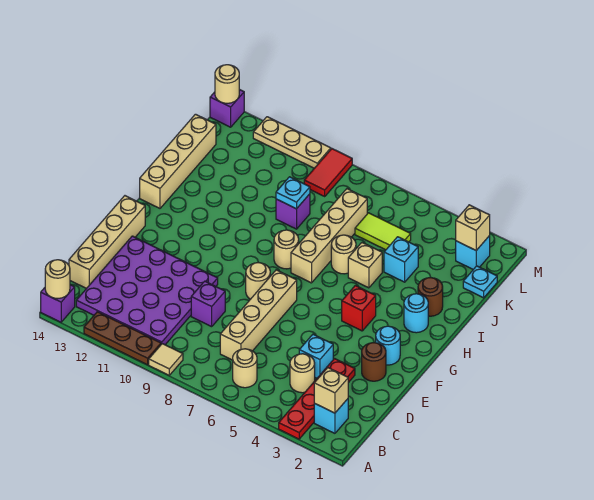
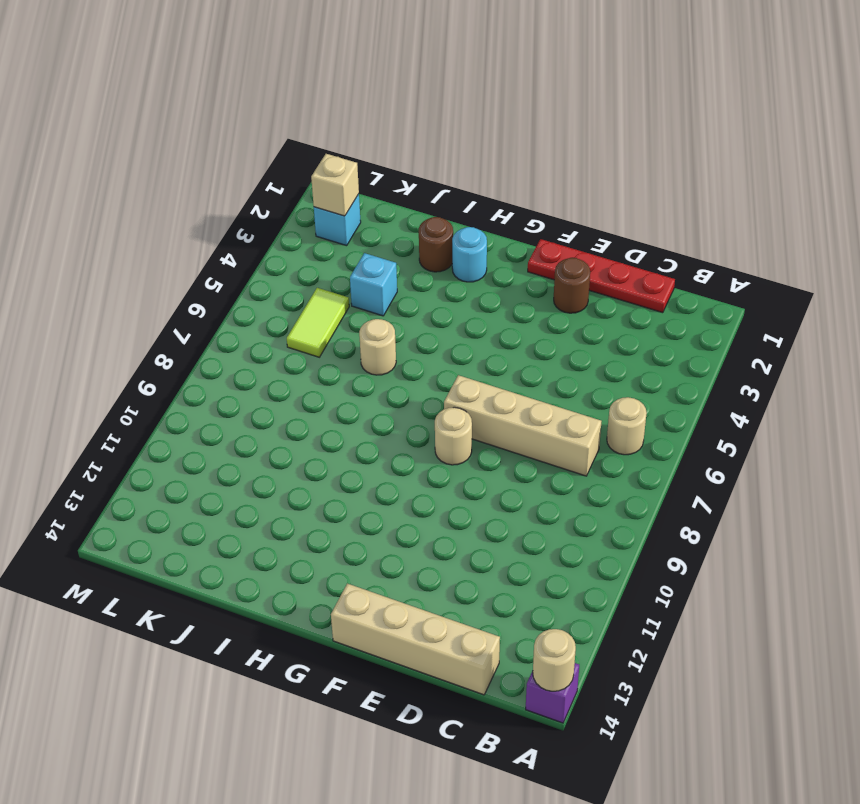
red 1x4 plate [528,239,675,313] -> red 1x4 plate moved to [279,359,355,439]
none -> tan 1x1 tile [149,344,183,375]
none -> brown 1x3 plate [84,312,161,365]
none -> cyan 1x1 brick [314,399,348,433]
none -> purple 4x4 plate [76,236,218,345]

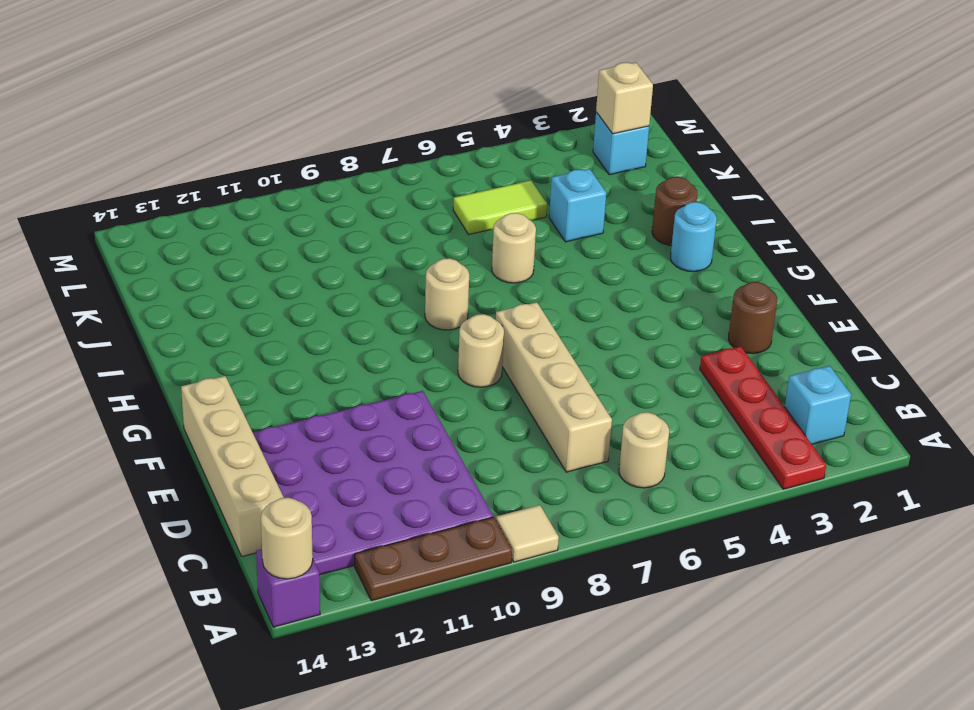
none -> tan 1x1 round brick [290,354,315,393]
none -> cyan 1x1 brick [299,334,333,378]
none -> purple 1x1 brick [191,281,225,327]
none -> cyan 1x1 round brick [376,326,400,365]

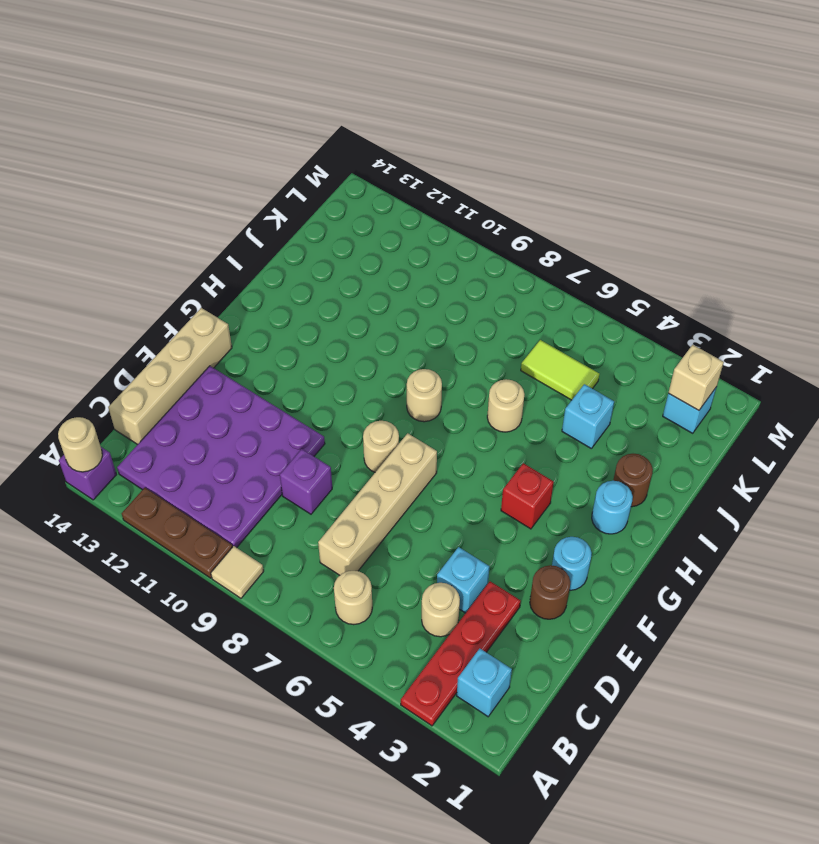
none -> tan 1x4 brick [291,189,367,283]
none -> tan 1x4 brick [140,114,216,208]
none -> tan 1x1 brick [348,243,382,288]
none -> purple 1x1 brick [276,194,310,229]

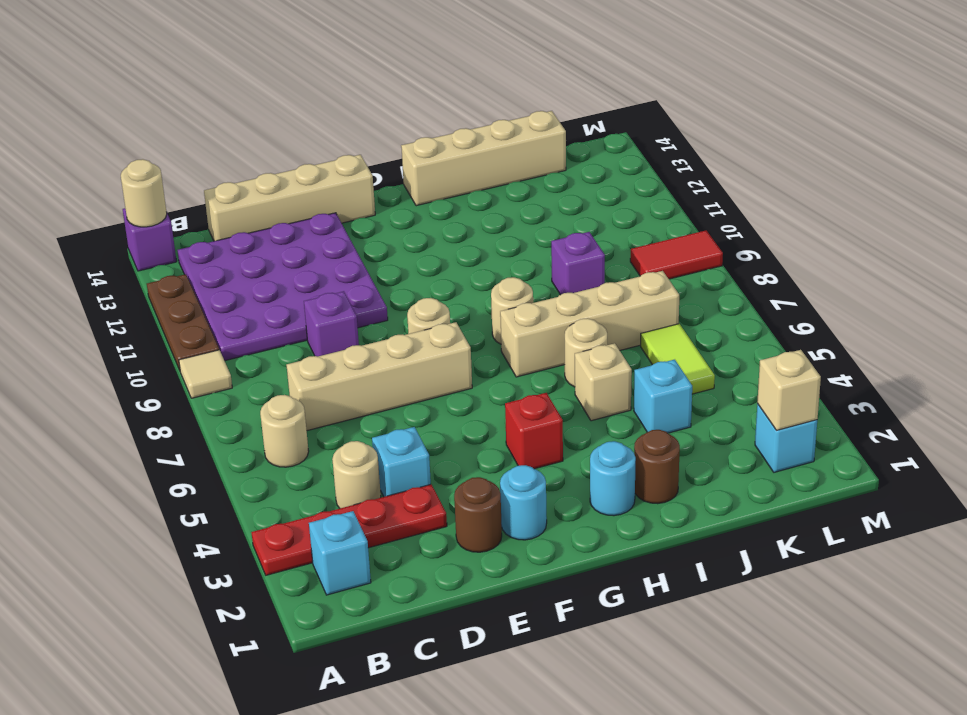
none -> cyan 1x1 plate [463,266,497,298]
none -> tan 1x3 plate [253,117,331,168]
none -> purple 1x1 brick [210,89,244,127]
none -> tan 1x1 brick [314,368,348,413]

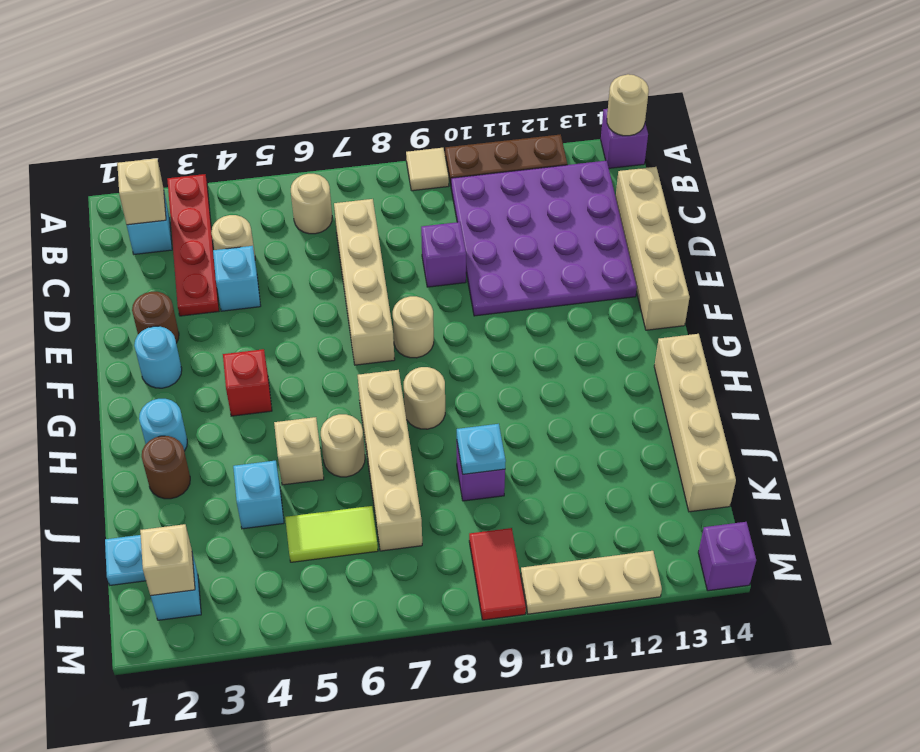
none -> tan 1x1 round brick [215,65,239,103]

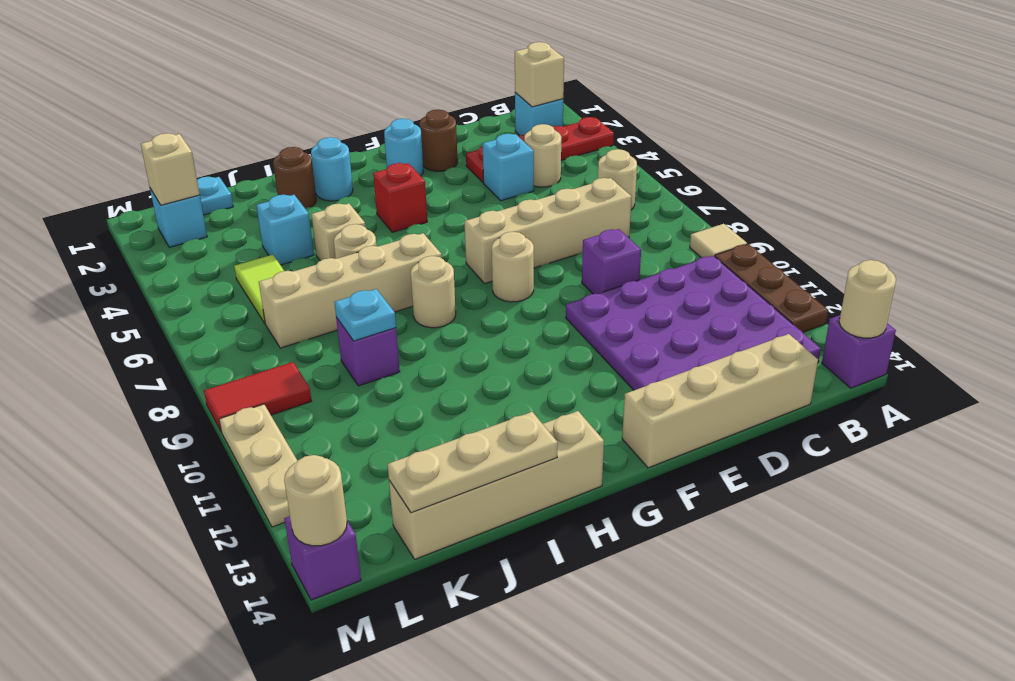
tan 1x3 plate [388,412,558,513] -> none

